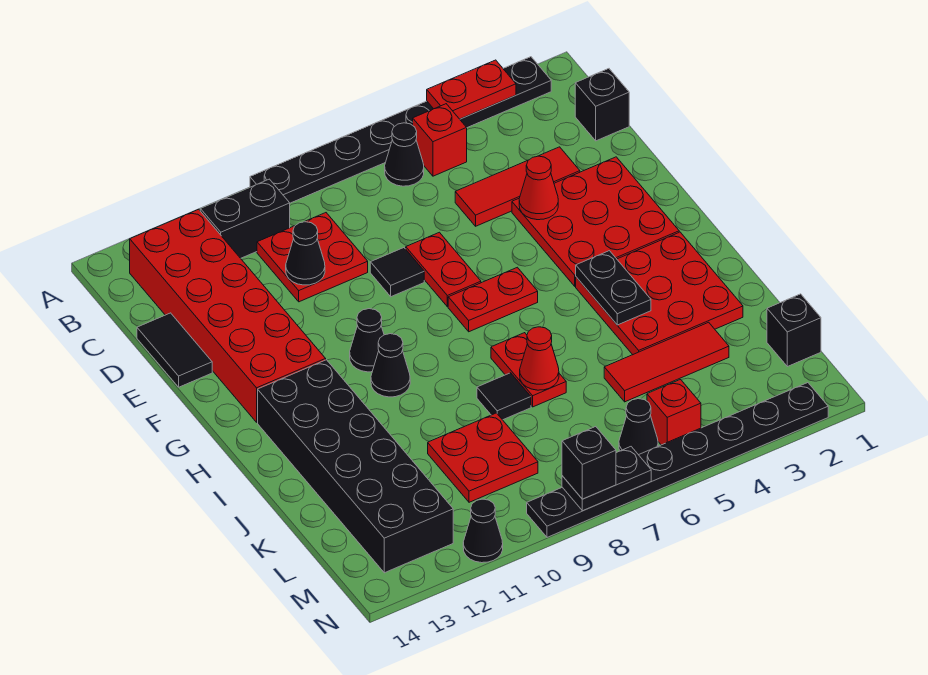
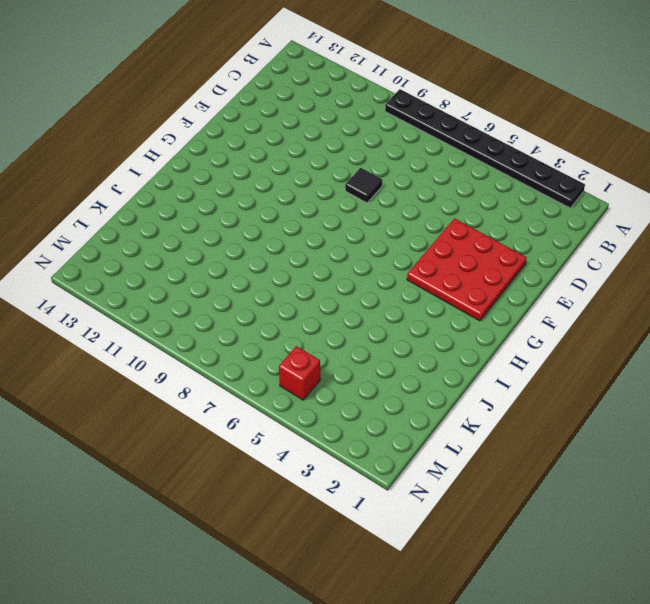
none -> red 1x1 brick [413,104,467,176]
none -> black 1x1 cone [385,123,424,186]
none -> black 1x2 brick [200,179,290,258]
none -> red 2x6 brick [130,209,326,422]

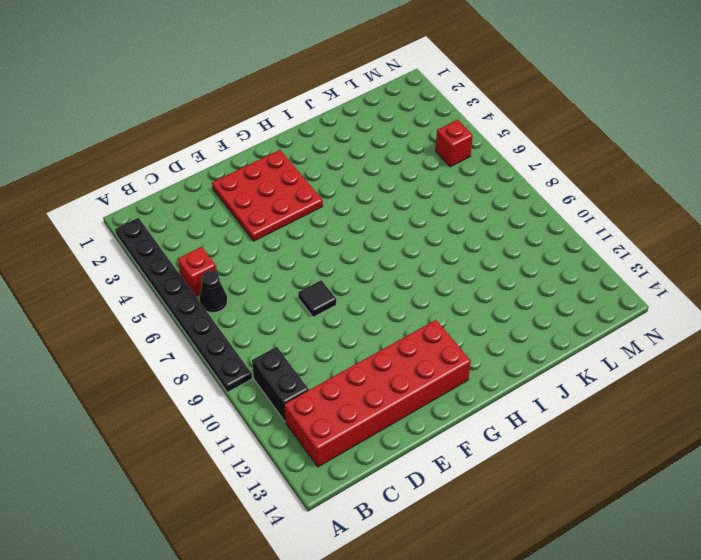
none -> black 1x1 brick [575,69,629,141]
none -> red 2x2 plate [257,213,368,302]
none -> red 1x3 tile [455,147,580,226]
none -> black 1x2 tile [137,313,212,387]

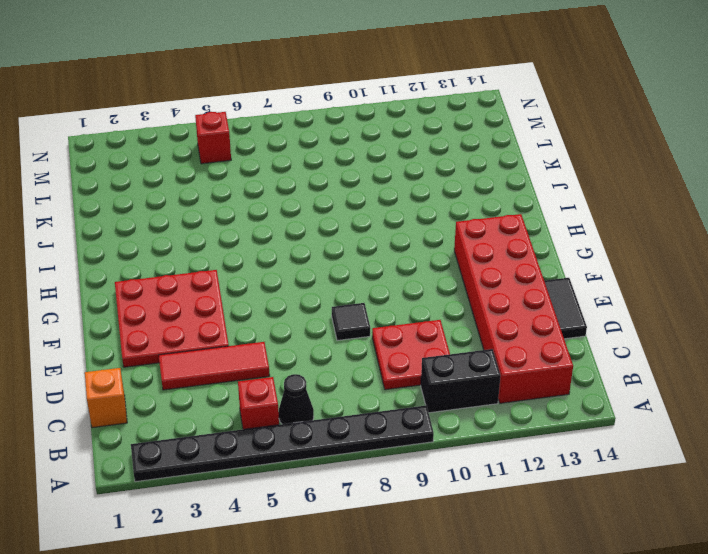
orange 1x1 brick [85,368,127,428] -> black 1x1 brick [575,69,629,141]
none -> red 1x2 plate [406,232,481,307]
none -> red 1x2 plate [448,267,538,332]
none -> black 1x1 cone [350,309,384,372]
none -> red 3x3 plate [576,232,743,355]

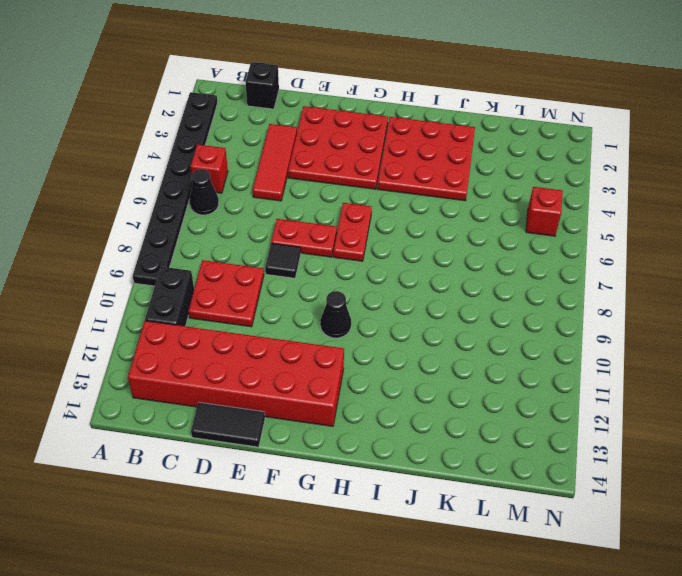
none -> black 1x1 cone [371,334,410,397]
none -> black 2x6 brick [258,360,453,573]
none -> red 1x2 plate [491,333,566,407]
none -> black 1x1 tile [477,373,531,420]

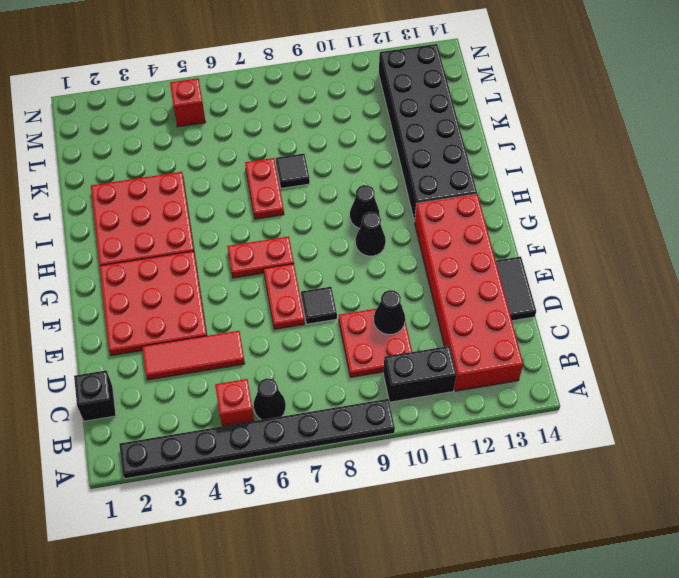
none -> red 1x3 tile [604,322,729,402]
none -> red 2x2 plate [428,413,538,502]
none -> black 1x1 brick [767,294,821,367]
none -> black 1x1 cone [619,399,658,455]

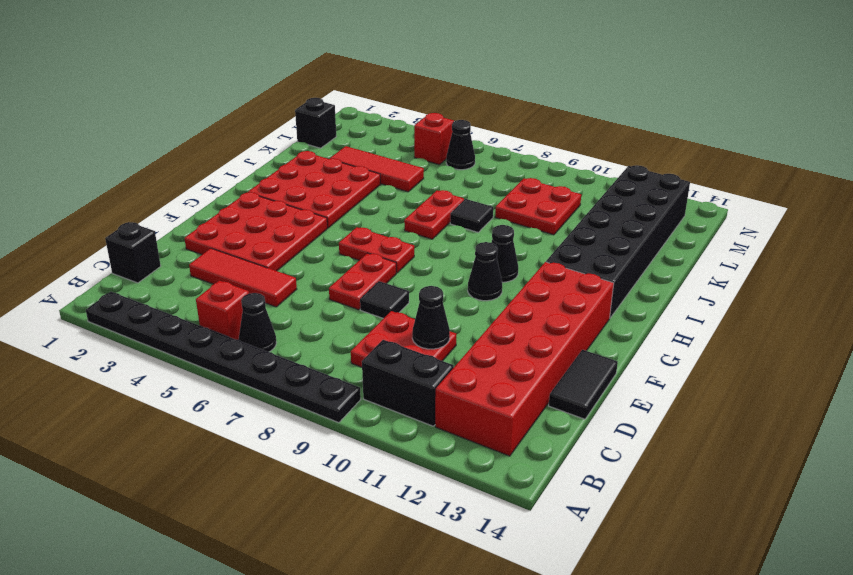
none -> black 1x8 plate [527,383,828,537]
none -> black 1x1 cone [463,499,503,563]
none -> red 1x2 plate [427,60,516,119]
none -> red 1x1 cone [519,156,558,220]

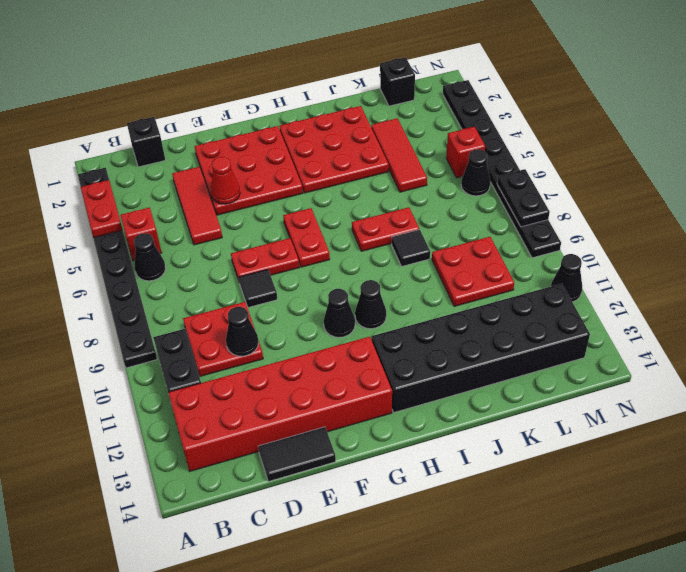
none -> black 1x2 plate [576,251,651,325]
none -> red 1x1 cone [520,327,559,390]
none -> black 1x1 brick [562,427,616,499]

